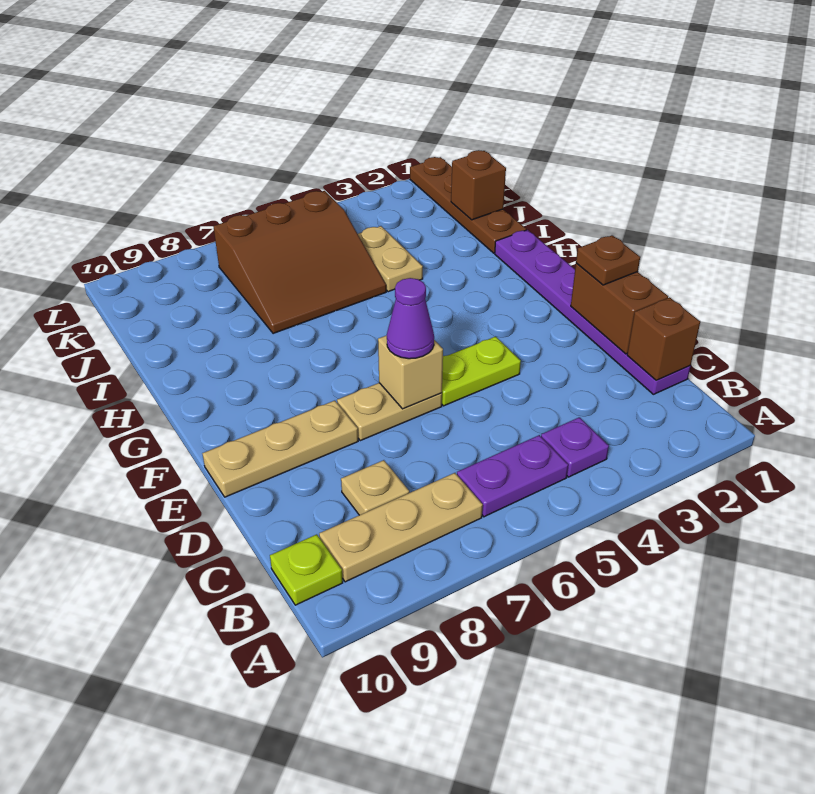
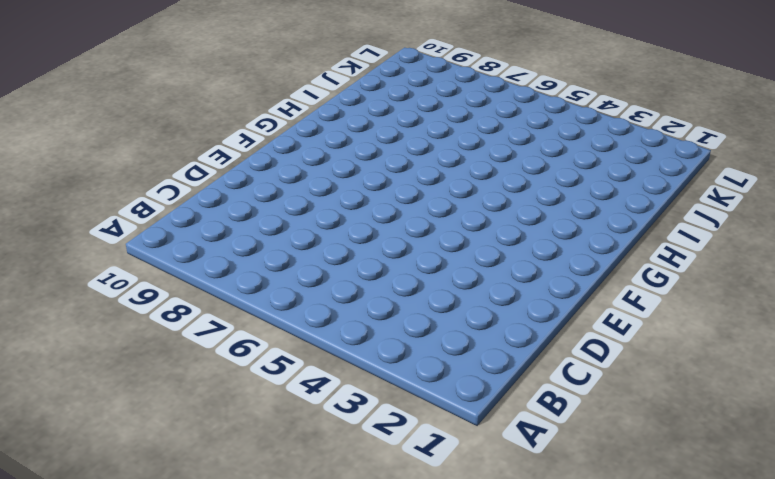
none -> purple 1x1 plate [541,417,609,477]
none -> purple 1x2 plate [457,435,568,517]
none -> tan 1x3 plate [319,473,483,582]

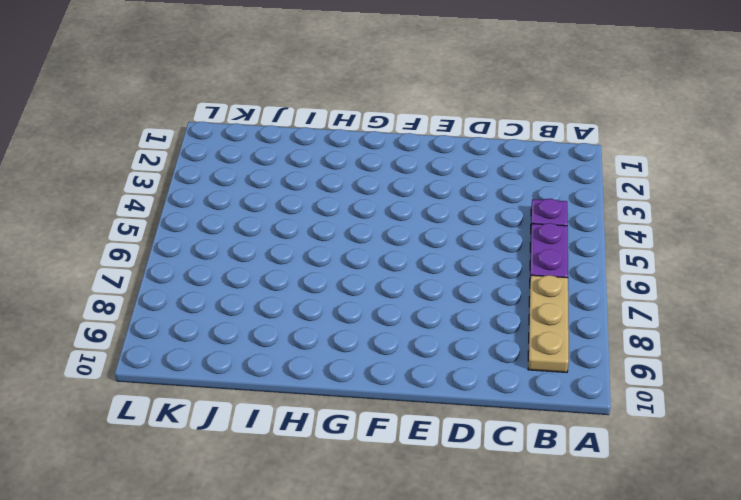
none -> lime 1x1 plate [270,534,343,605]
none -> purple 1x6 plate [495,230,691,394]
none -> tan 1x1 plate [341,460,409,515]

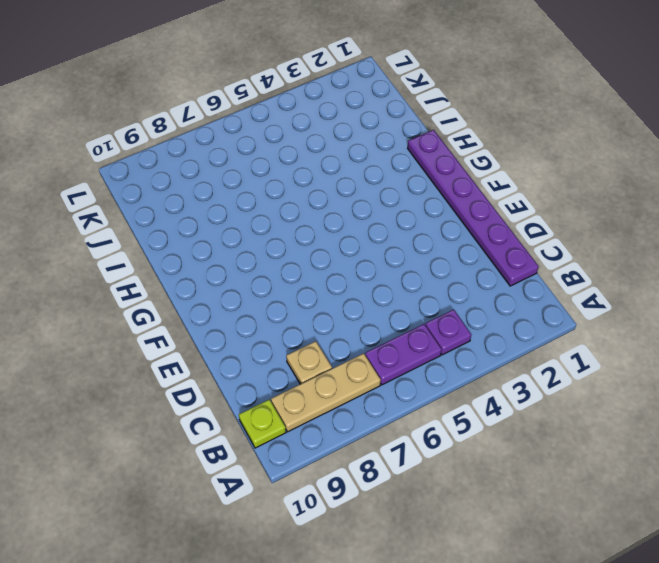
none -> lime 1x2 plate [442,337,521,406]
none -> tan 1x2 plate [337,383,442,441]
none -> tan 1x3 plate [202,401,358,497]

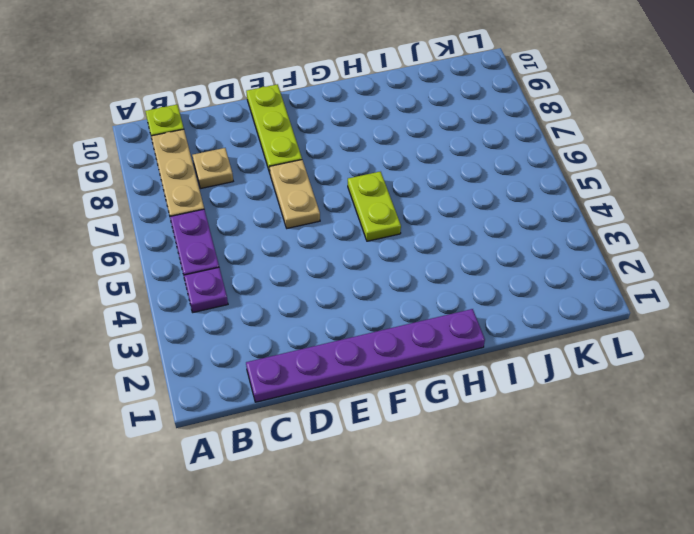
lime 1x3 plate [246,84,302,173] -> tan 1x3 plate [202,401,358,497]
lime 1x2 plate [348,172,401,241] -> lime 1x2 plate moved to [442,337,521,406]
none -> brown 1x4 plate [410,157,526,253]
none -> tan 1x2 plate [358,226,423,292]
none -> brown 3x3 slope [213,191,386,334]

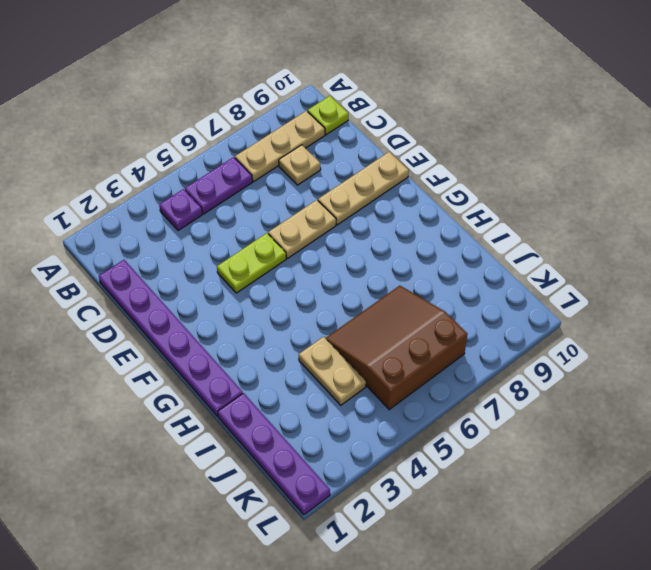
purple 1x4 plate [218,393,330,515] -> brown 1x4 plate [410,157,526,253]
none -> brown 1x1 brick [627,297,700,380]
none -> brown 1x2 brick [571,263,668,354]
none -> tan 1x1 brick [378,335,443,409]

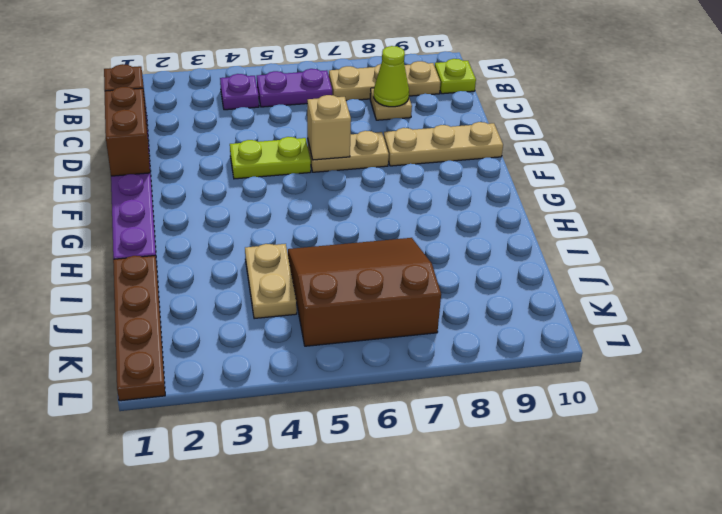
lime 1x1 cone [374,46,409,107] -> none
none -> brown 1x1 brick [451,150,506,220]
none -> brown 1x1 plate [576,235,640,285]
none -> purple 1x1 cone [387,278,434,359]

